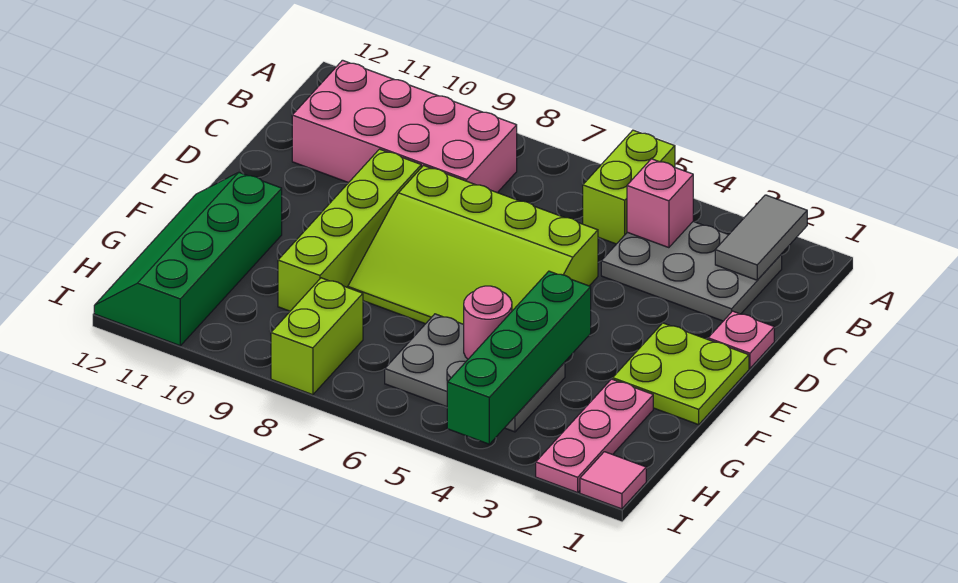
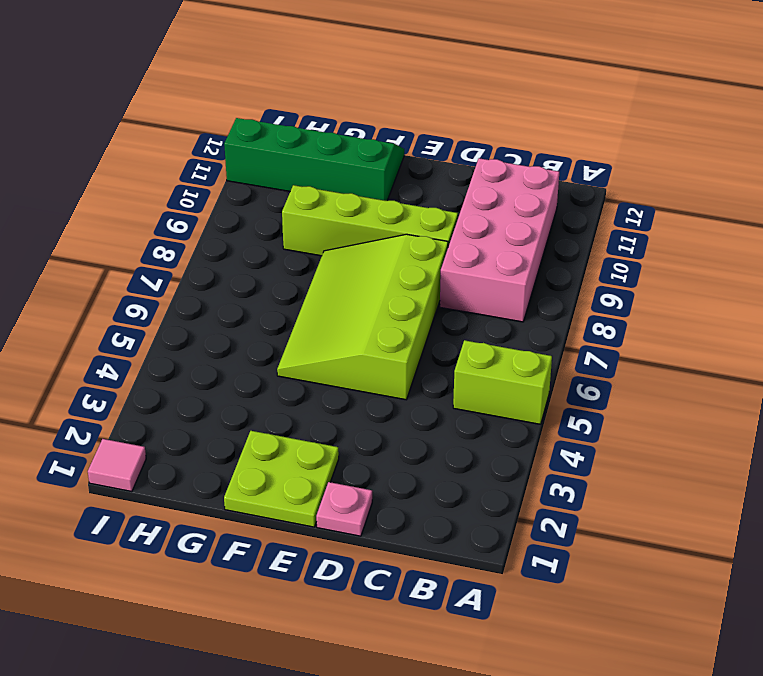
none -> grey 2x3 plate [601,222,782,321]
none -> pink 1x3 plate [536,379,653,493]
none -> grey 2x3 plate [385,314,565,432]

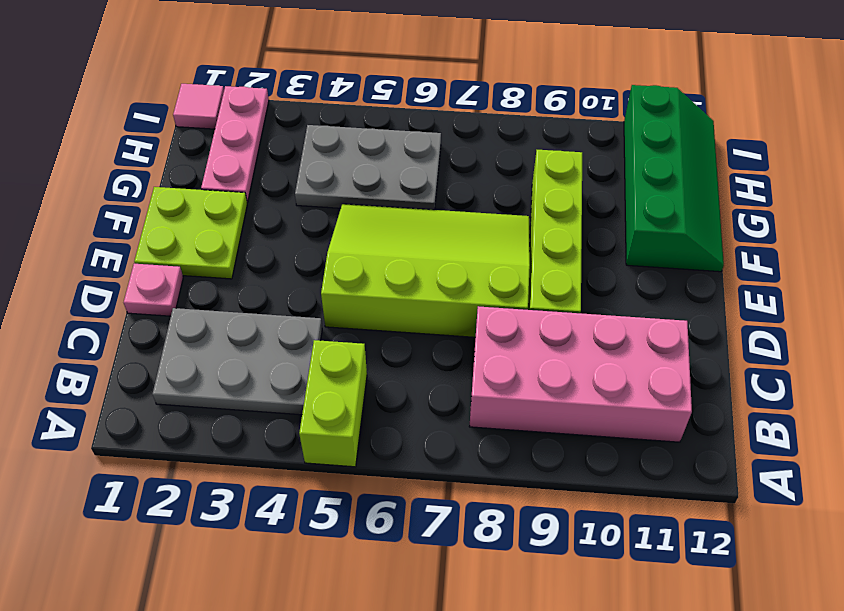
none -> lime 1x2 brick [271,278,363,395]
none -> grey 1x2 tile [715,195,807,280]
none -> pink 1x1 brick [627,159,693,248]

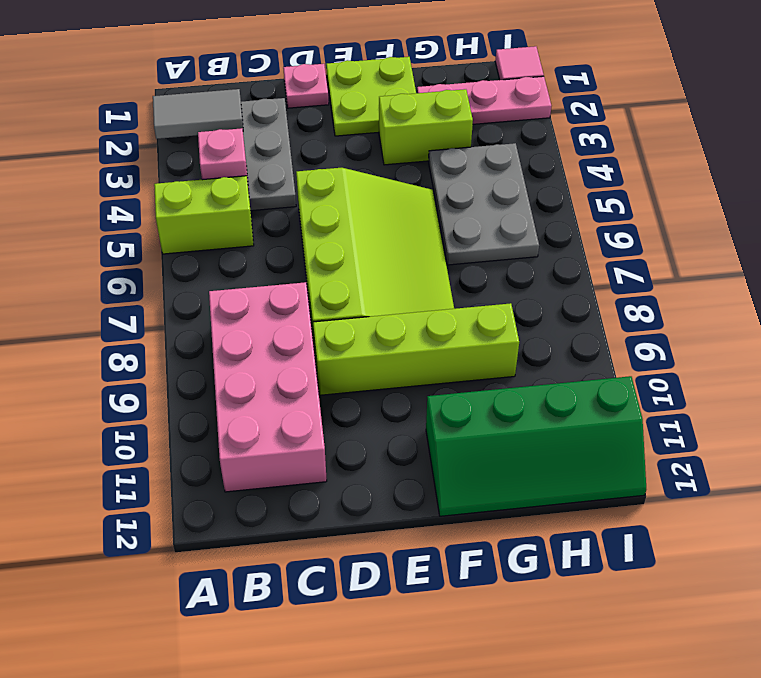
lime 1x2 brick [379,89,473,165] -> lime 1x2 brick moved to [271,278,363,395]
none -> green 1x4 brick [447,271,591,444]
none -> pink 1x1 round brick [464,286,512,359]

